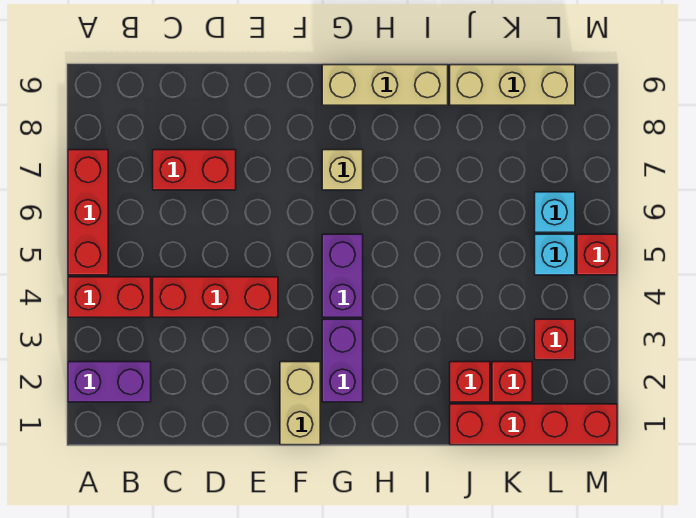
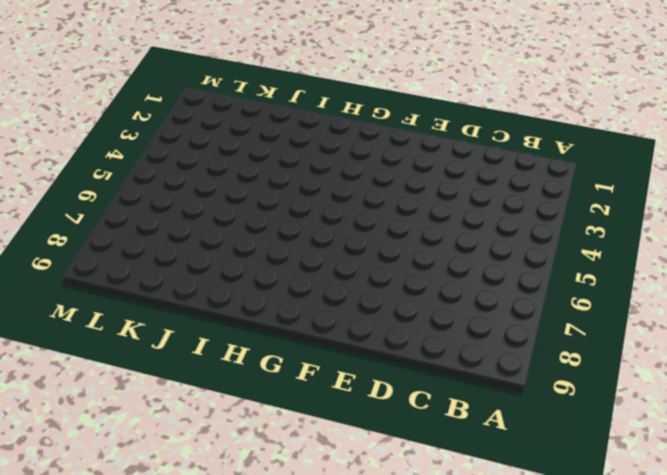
none -> purple 1x2 brick [68,362,151,402]
none -> red 1x2 brick [68,277,151,317]
none -> red 1x3 brick [68,150,108,275]

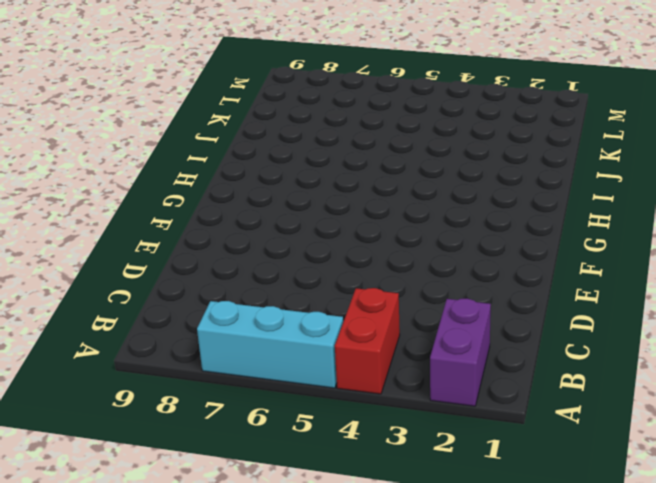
cyan 1x3 brick [197,301,343,388] -> red 1x3 brick [68,150,108,275]
none -> red 1x3 brick [153,277,278,317]
none -> red 1x2 brick [153,150,236,190]
none -> tan 1x2 brick [280,362,320,445]

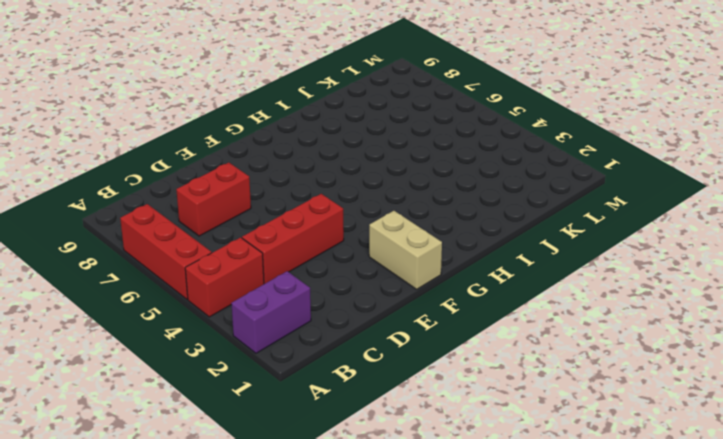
none -> purple 1x2 brick [322,319,363,402]
none -> purple 1x2 brick [322,234,363,317]
none -> tan 1x1 brick [322,150,363,190]

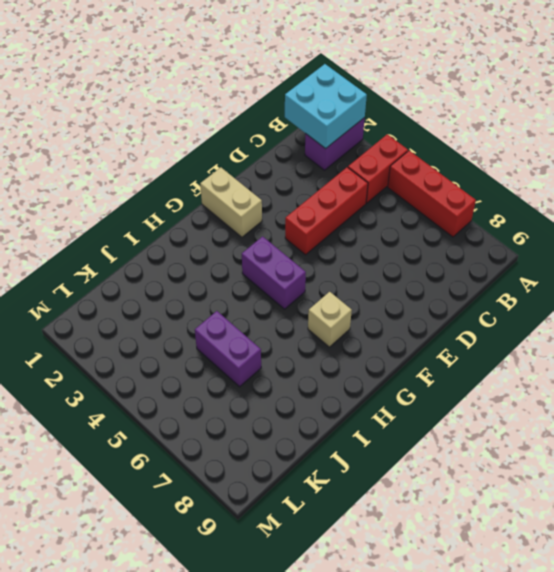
cyan 2x2 brick [285,64,367,149] -> none
purple 1x2 brick [195,311,261,387] -> purple 1x2 brick moved to [322,319,363,402]
none -> red 1x2 brick [153,150,236,190]
none -> tan 1x3 brick [322,65,448,105]
none -> red 1x4 brick [450,404,617,445]

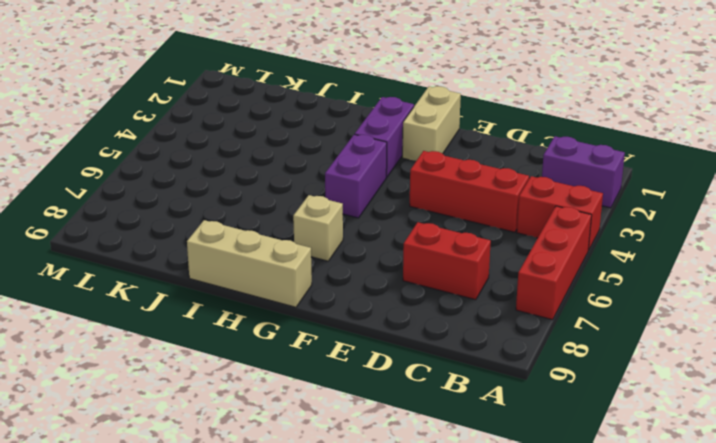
none -> red 1x4 brick [450,404,617,445]
none -> red 1x1 brick [450,362,490,402]
none -> tan 1x3 brick [450,65,575,105]

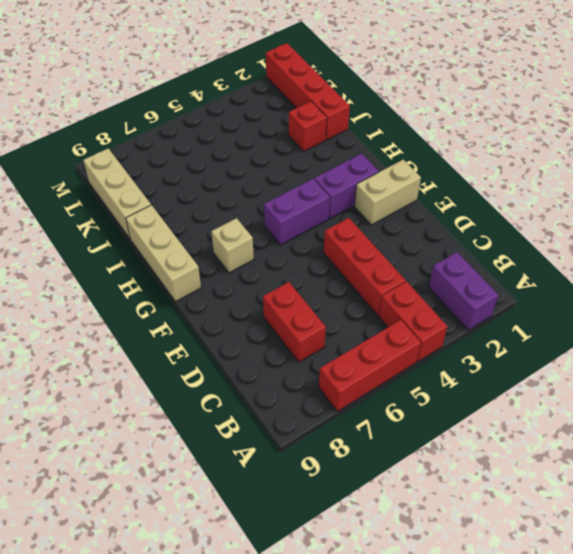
none -> red 1x1 brick [492,362,532,402]
none -> red 1x1 brick [535,319,575,360]
none -> cyan 1x1 brick [535,234,575,275]

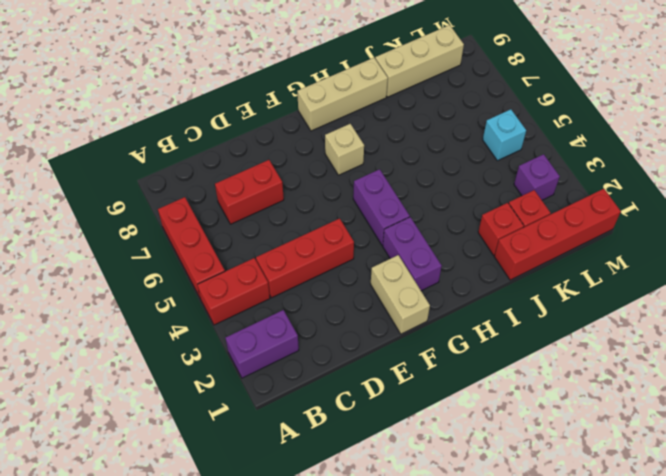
purple 1x1 brick [514,154,560,200] -> red 1x1 brick [535,319,575,360]
none -> cyan 1x1 brick [535,192,575,232]
none -> red 1x1 brick [577,234,617,275]

